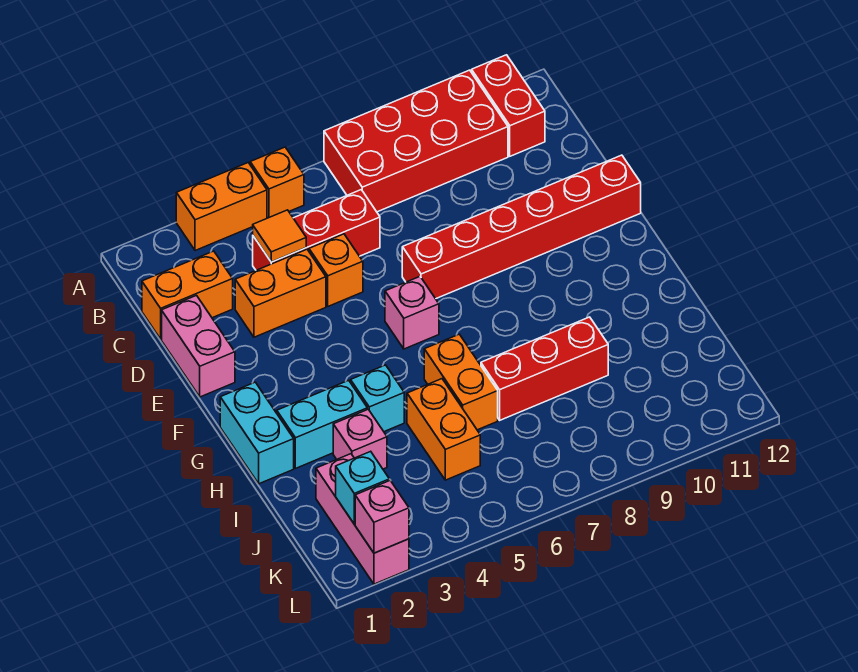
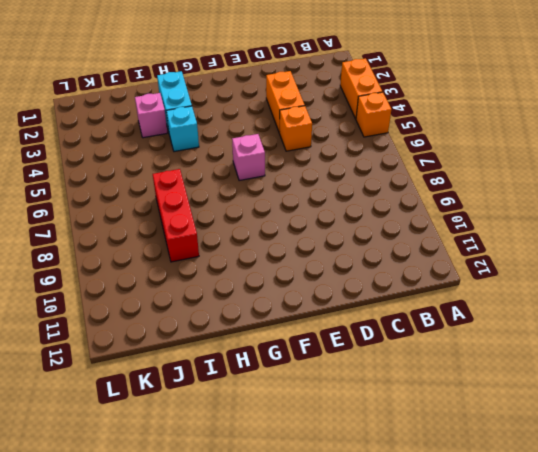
none -> red 2x4 brick [324,70,508,212]
none -> red 1x2 brick [472,55,545,156]
none -> orange 1x2 brick [142,251,233,339]

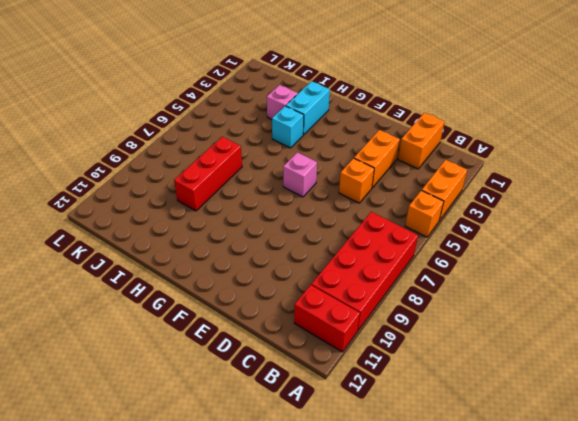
none -> red 1x3 brick [253,190,380,270]
none -> pink 1x2 brick [162,295,235,397]
none -> red 1x6 brick [402,155,641,299]

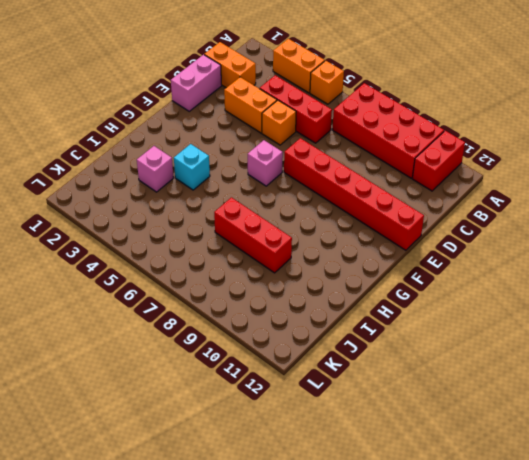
none -> cyan 1x2 brick [220,382,294,484]
none -> cyan 1x2 brick [277,380,367,468]
none -> orange 1x2 brick [424,334,498,430]

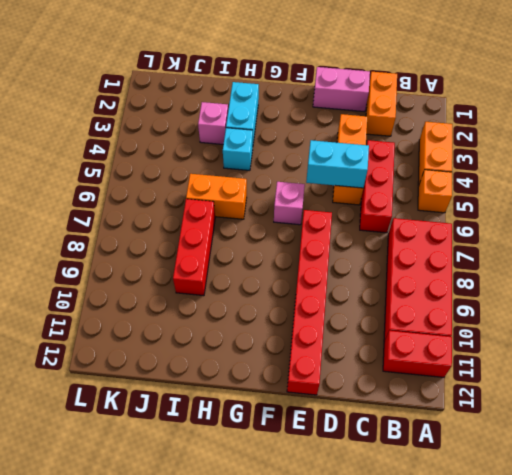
cyan 1x2 brick [306,140,369,188] -> cyan 1x2 brick moved to [220,382,294,484]
none -> orange 1x2 brick [407,379,480,480]
none -> pink 1x3 brick [316,454,409,584]
none -> orange 1x1 tile [253,210,306,262]

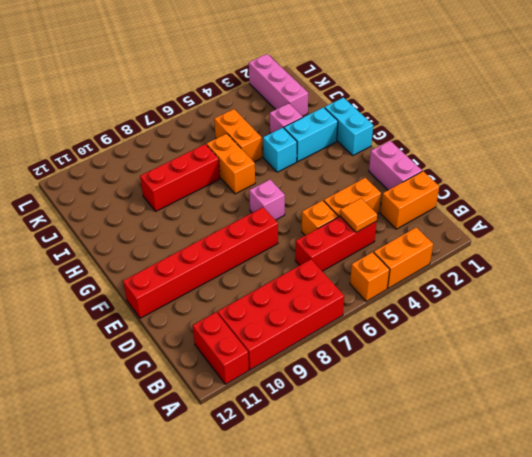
none -> cyan 1x1 brick [336,451,389,524]
none -> pink 1x1 brick [355,480,409,553]

